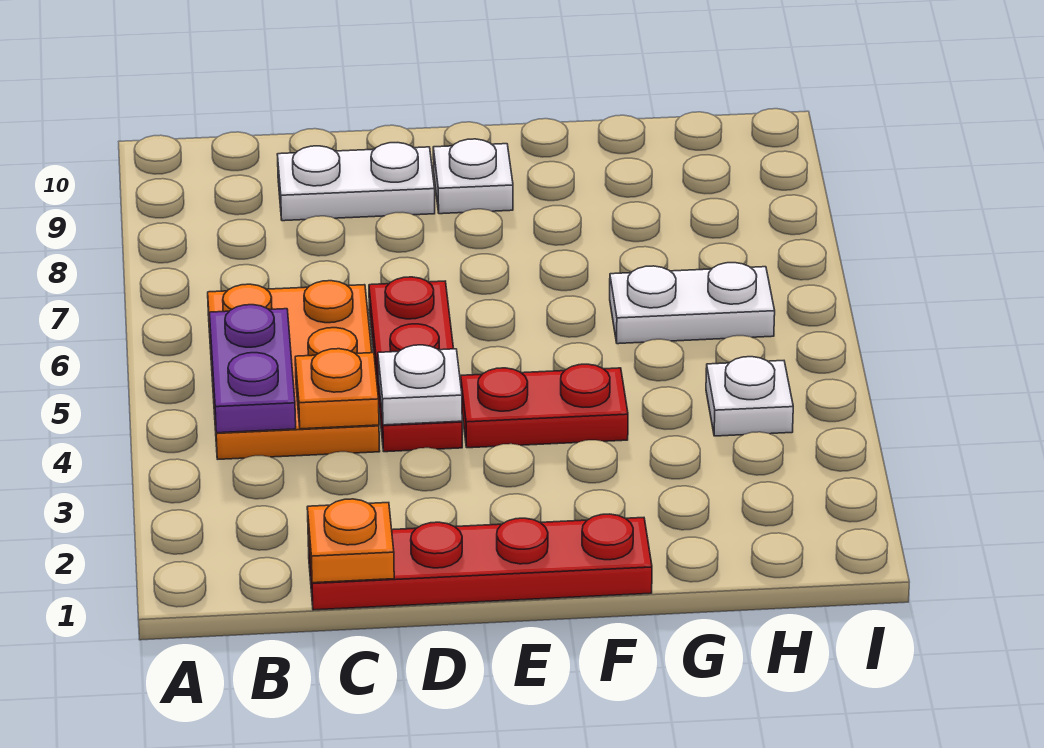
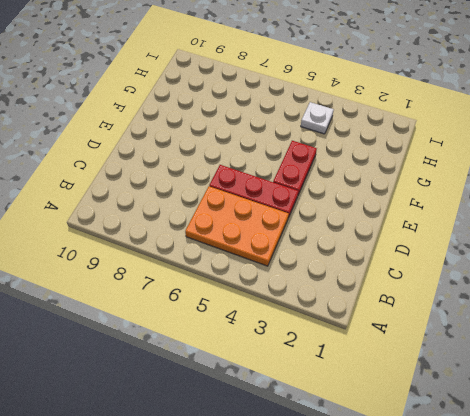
none -> red 1x4 plate [308,514,652,610]
none -> white 1x2 plate [277,143,435,221]
none -> white 1x1 plate [433,139,513,214]

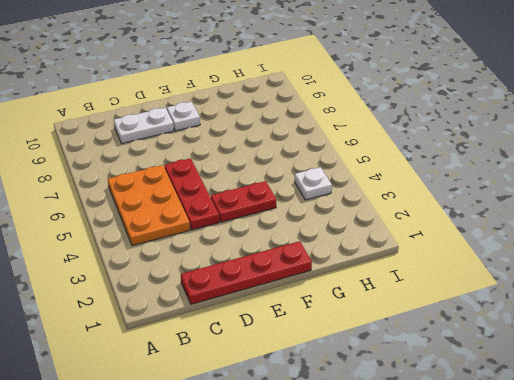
none -> white 1x2 plate [610,263,775,344]
none -> purple 1x2 plate [210,305,296,433]
none -> orange 1x1 plate [307,499,394,583]

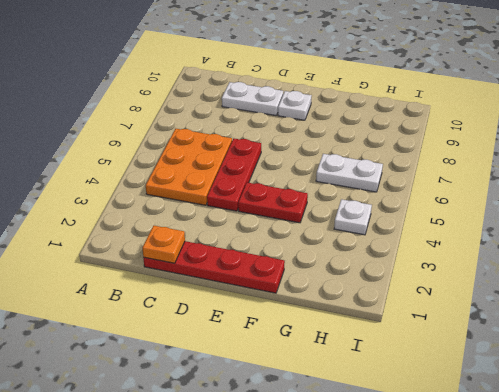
none -> purple 1x2 plate [210,305,296,433]
none -> orange 1x1 plate [295,349,379,429]
none -> white 1x1 plate [378,345,462,425]

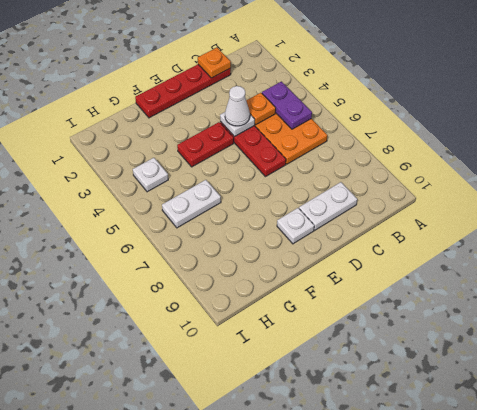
white 1x1 cone [225,86,250,126] -> none

